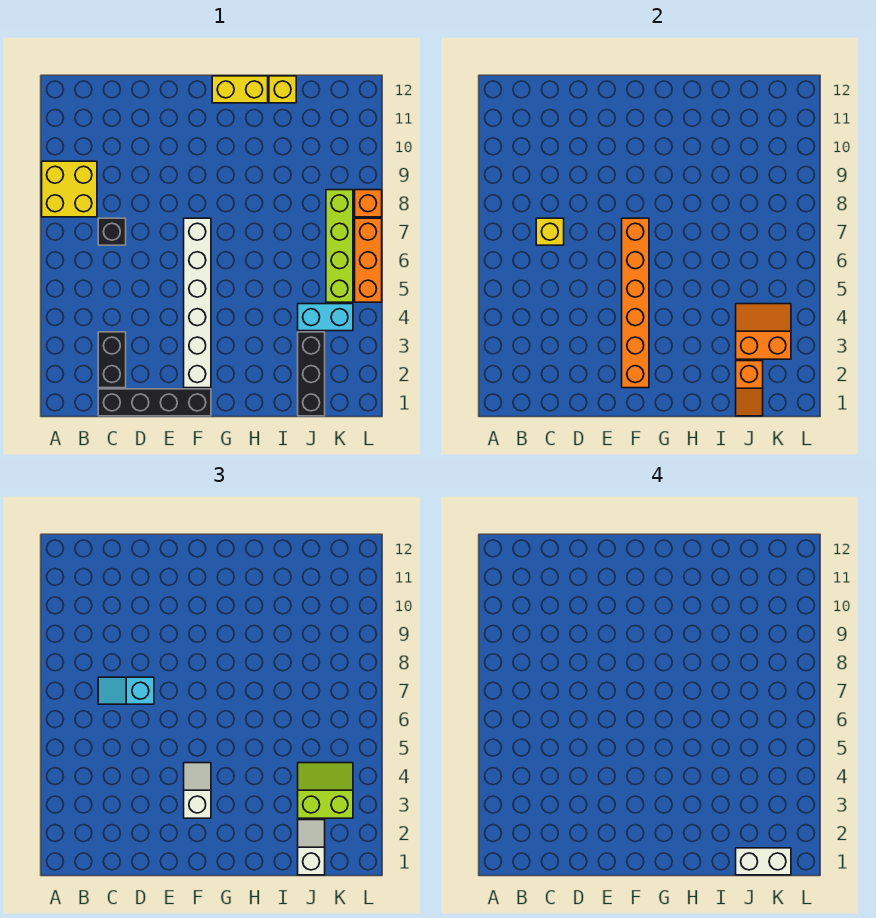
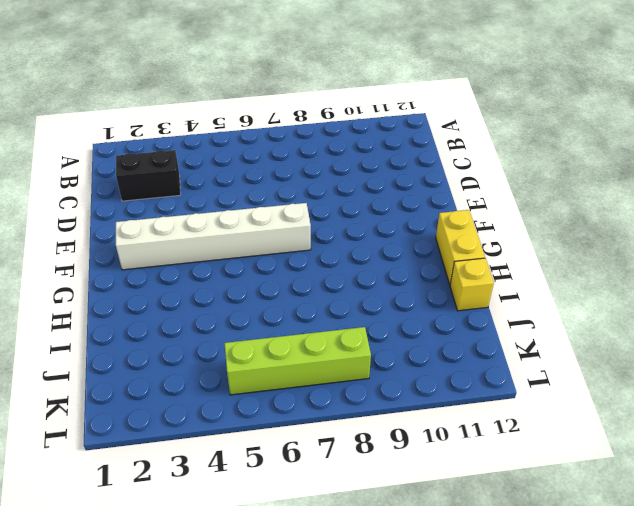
none -> yellow 2x2 brick [42,161,97,217]
none -> black 1x4 brick [98,389,211,416]
none -> black 1x1 brick [98,218,126,245]

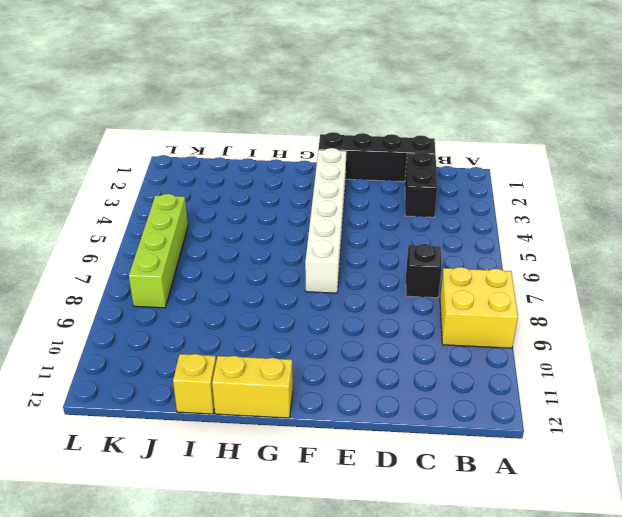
none -> black 1x3 brick [298,332,325,416]
none -> cyan 1x2 brick [298,304,353,331]
none -> orange 1x3 brick [355,218,382,302]

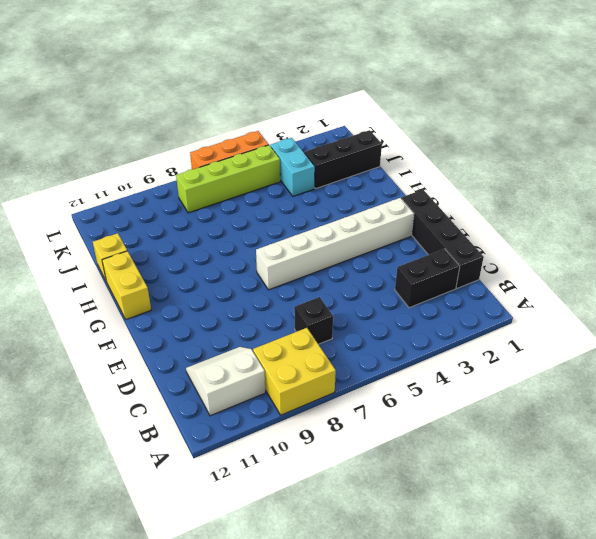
white 2x2 slope [186,347,265,416] -> none
none -> orange 1x1 brick [355,190,382,217]
none -> yellow 1x1 brick [536,218,564,245]
none -> orange 1x6 brick [622,218,649,388]

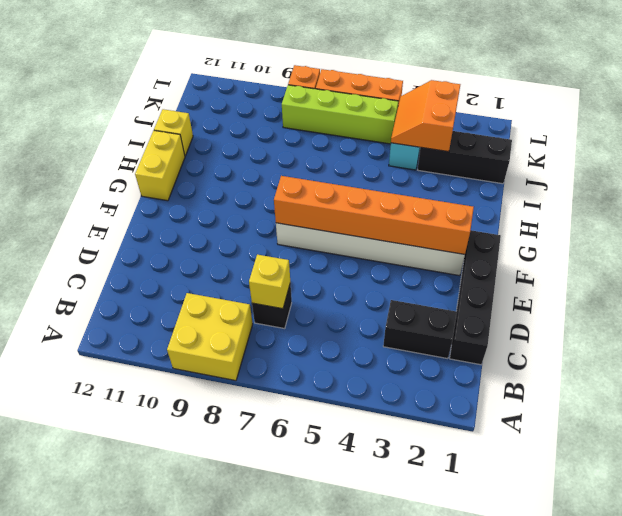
none -> orange 1x2 slope [736,361,763,416]
none -> cyan 1x2 slope [98,677,154,704]
none -> white 1x2 slope [184,763,211,818]

